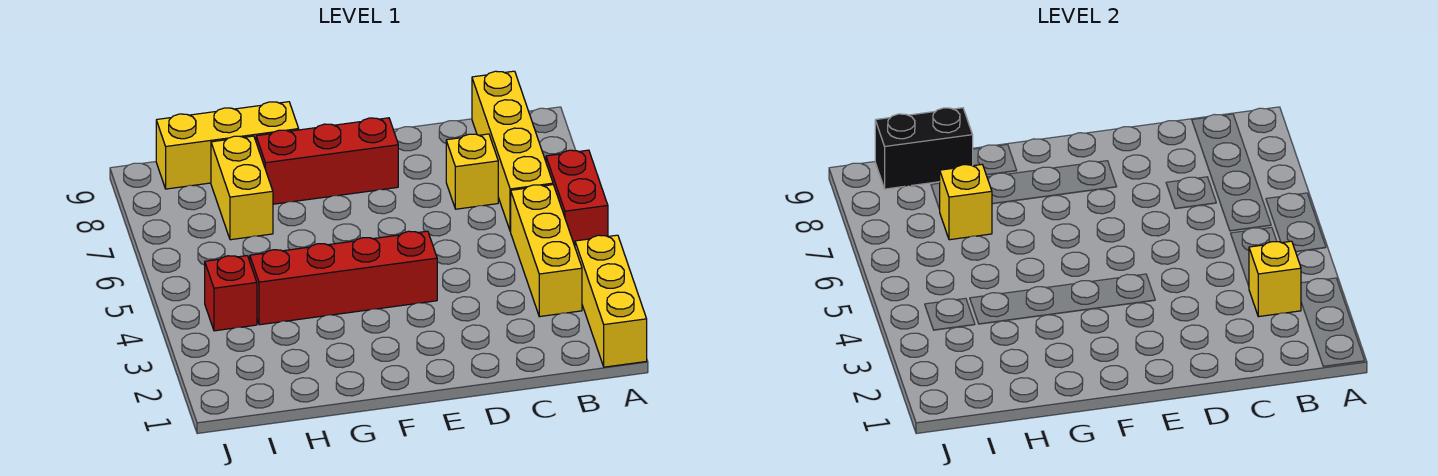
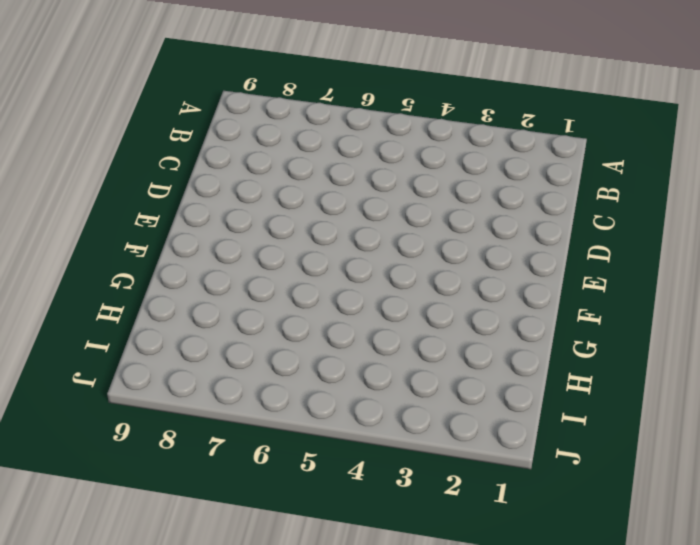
none -> yellow 1x3 brick [575,235,647,367]
none -> red 1x2 brick [546,150,608,246]
none -> yellow 1x3 brick [511,185,582,317]

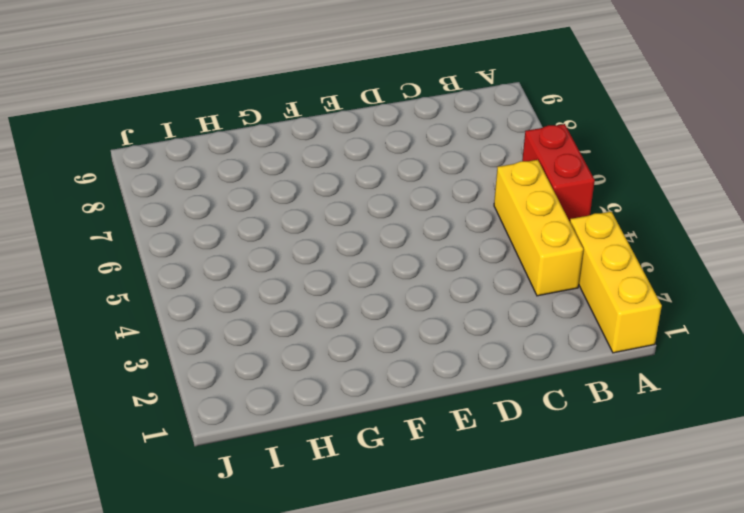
none -> yellow 1x4 brick [472,71,553,232]
none -> yellow 1x1 brick [446,134,498,209]
none -> red 1x4 brick [250,231,437,325]

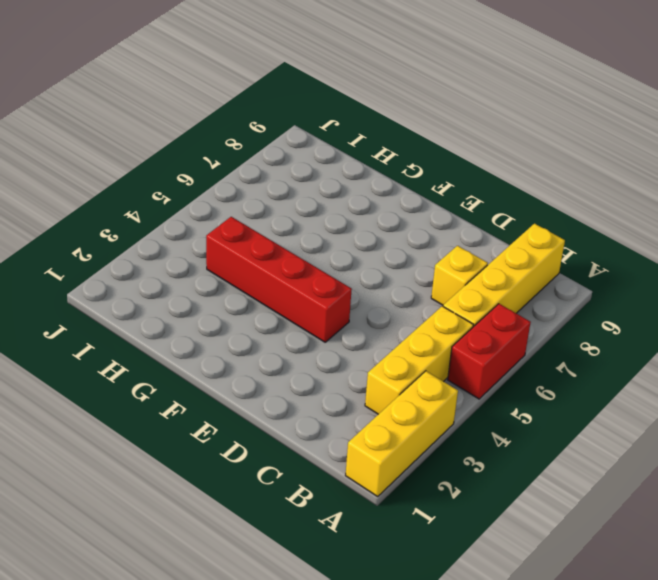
none -> red 1x3 brick [256,118,398,204]
none -> yellow 1x3 brick [156,102,299,189]
none -> yellow 1x2 brick [211,136,273,240]

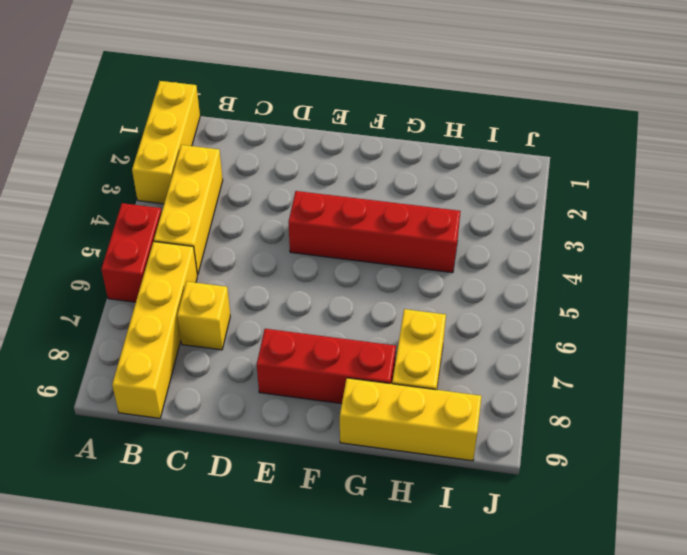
none -> red 1x1 brick [205,256,257,331]
none -> yellow 1x1 brick [1249,241,1301,317]
none -> yellow 1x1 brick [939,165,992,240]

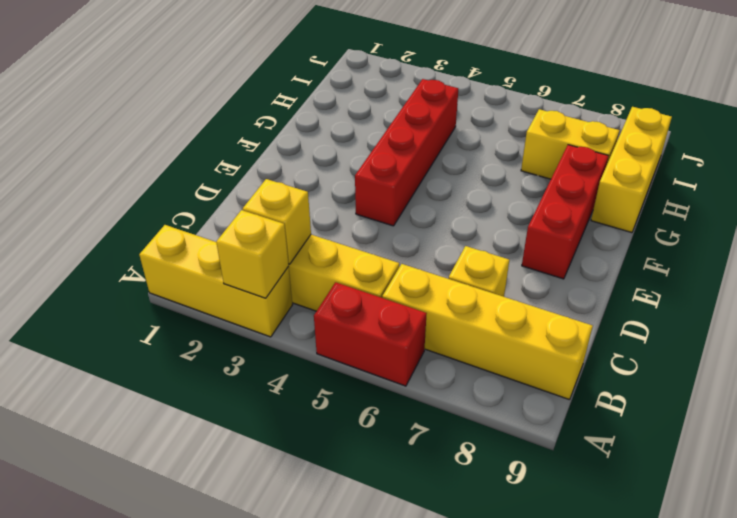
yellow 1x1 brick [216,210,289,298] -> yellow 1x1 brick moved to [939,165,992,240]
none -> red 1x1 brick [205,256,257,331]
none -> black 1x2 brick [875,108,973,189]

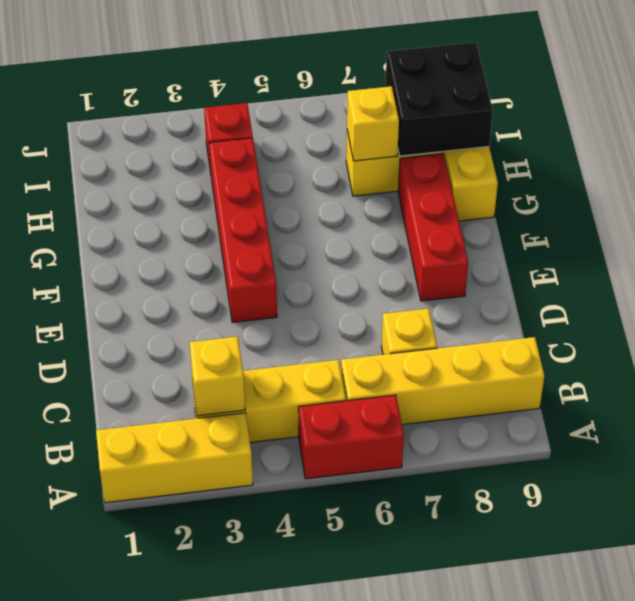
black 2x2 brick [385,42,493,156] -> black 1x2 brick [875,108,973,189]

